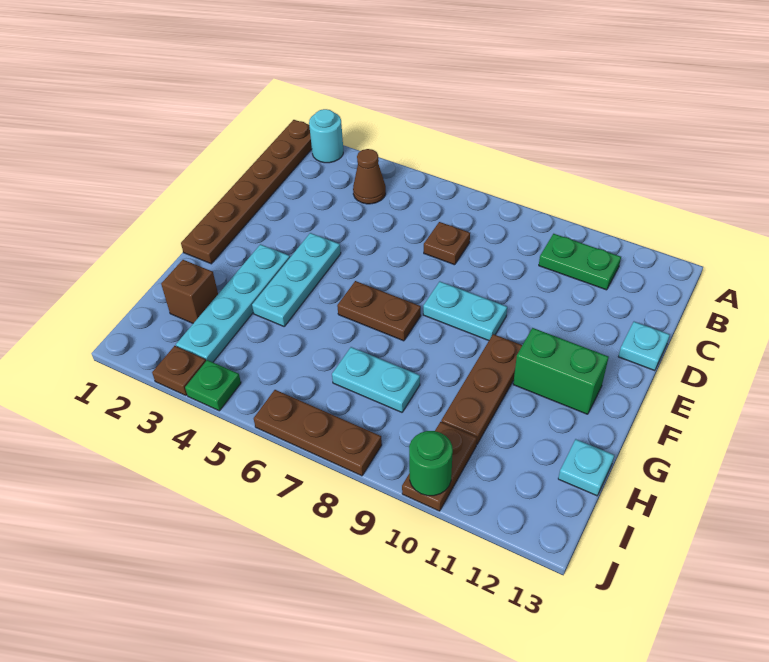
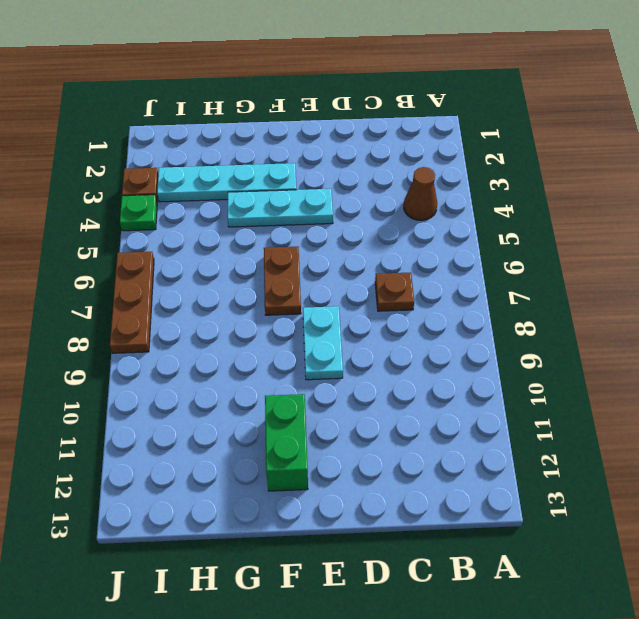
none -> brown 1x6 plate [181,120,312,264]
none -> cyan 1x1 round brick [309,109,343,163]
none -> green 1x2 plate [539,234,621,290]

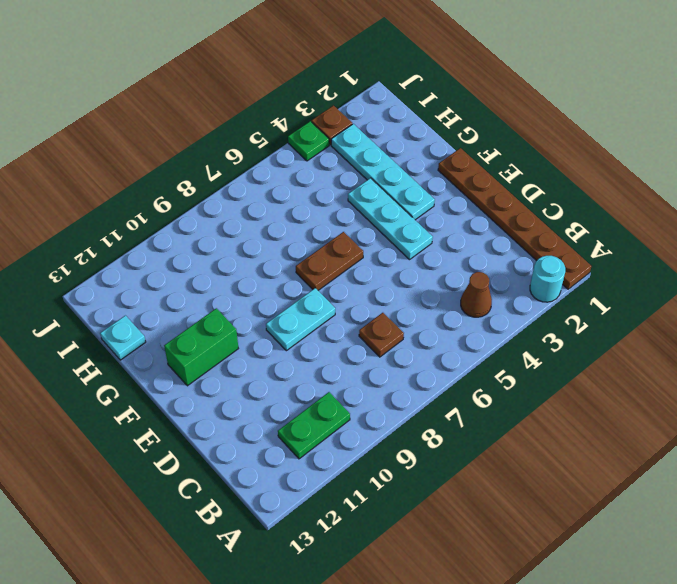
none -> cyan 1x1 plate [618,322,670,371]
none -> brown 1x3 plate [441,334,522,444]
none -> brown 1x1 brick [161,260,218,323]

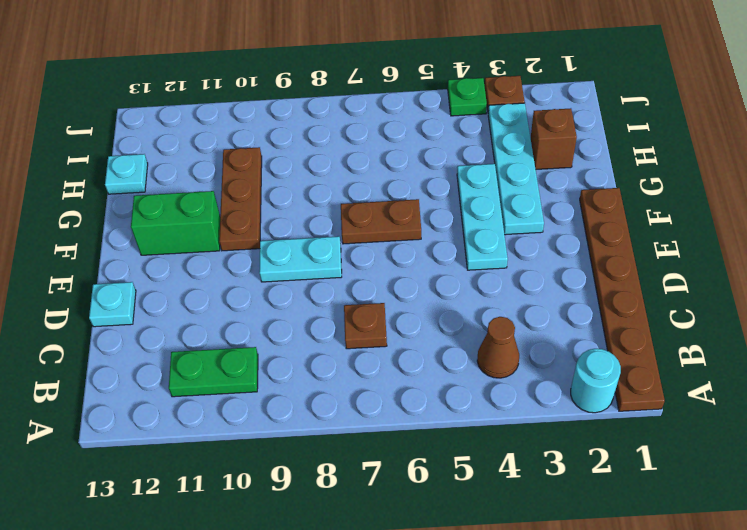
none -> cyan 1x2 plate [332,347,420,412]
none -> brown 1x2 plate [402,422,477,511]
none -> brown 1x3 plate [254,390,382,476]

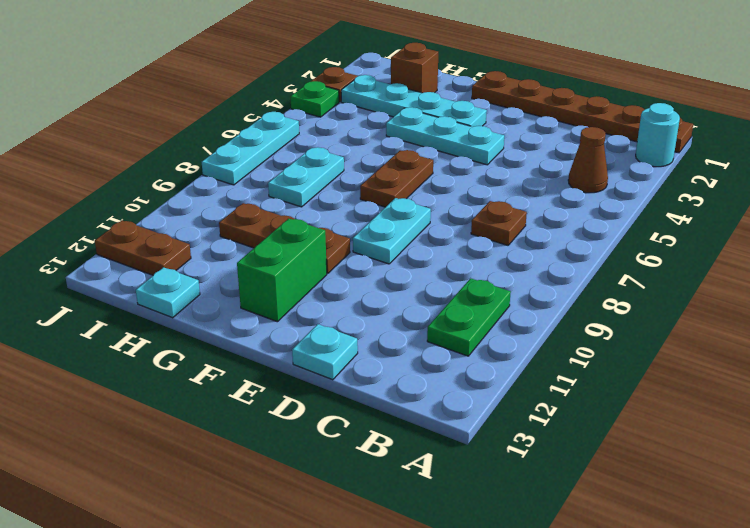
brown 1x2 plate [95,220,191,275] -> brown 1x2 plate moved to [402,422,477,511]
cyan 1x3 plate [202,112,299,185] -> brown 1x3 plate [254,390,382,476]
none -> green 1x1 round brick [409,431,453,496]

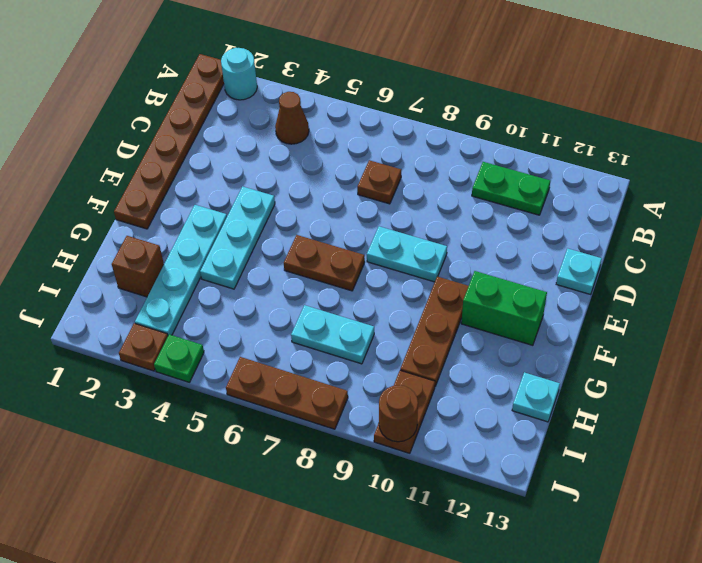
brown 1x1 round brick [379,385,418,442] -> green 1x1 round brick [409,431,453,496]

